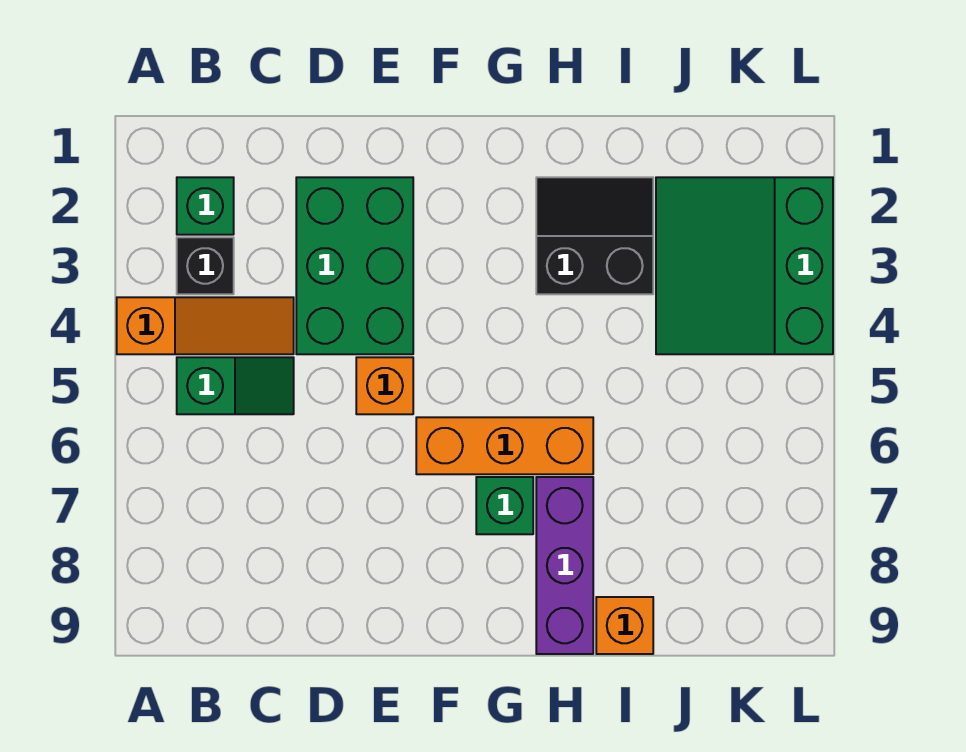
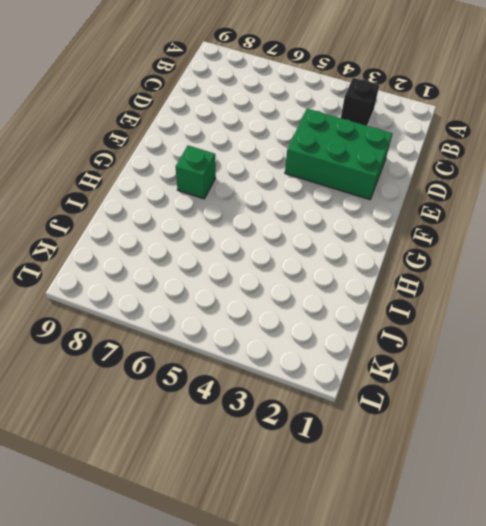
none -> orange 1x3 slope [117,297,294,354]
none -> green 1x1 brick [177,177,234,235]
none -> green 1x2 slope [177,357,294,414]

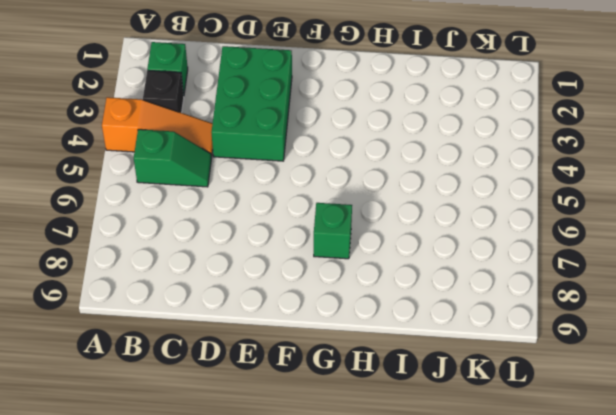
none -> orange 1x1 brick [356,357,413,414]
none -> orange 1x3 brick [416,417,593,474]
none -> black 2x2 slope [536,177,653,294]

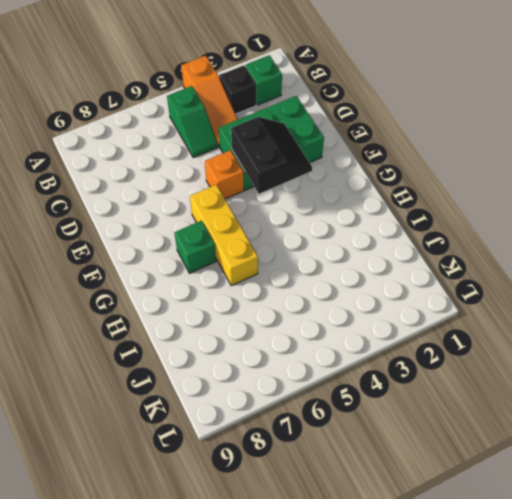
black 2x2 slope [231,117,312,194] -> black 2x2 slope moved to [536,177,653,294]
yellow 1x3 brick [190,185,258,286] -> orange 1x3 brick [416,417,593,474]
none -> purple 1x3 brick [536,477,593,654]
none -> orange 1x1 brick [596,597,653,654]
none -> green 3x3 slope [656,177,833,354]

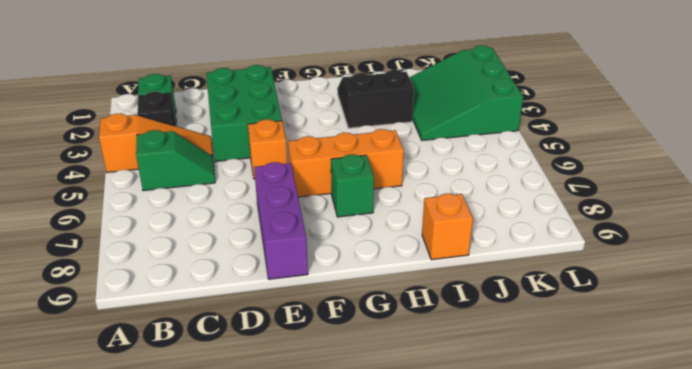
purple 1x3 brick [254,162,308,279] -> purple 1x3 brick moved to [536,477,593,654]

